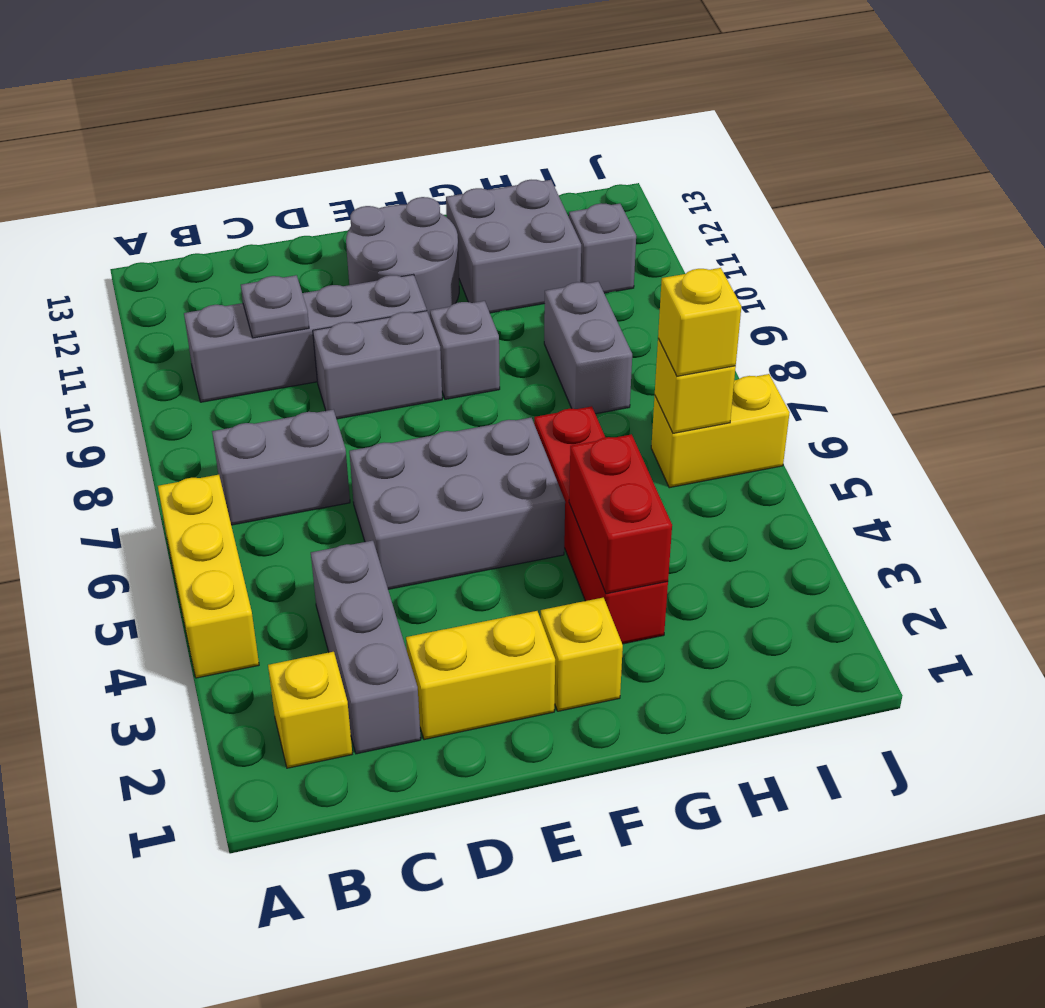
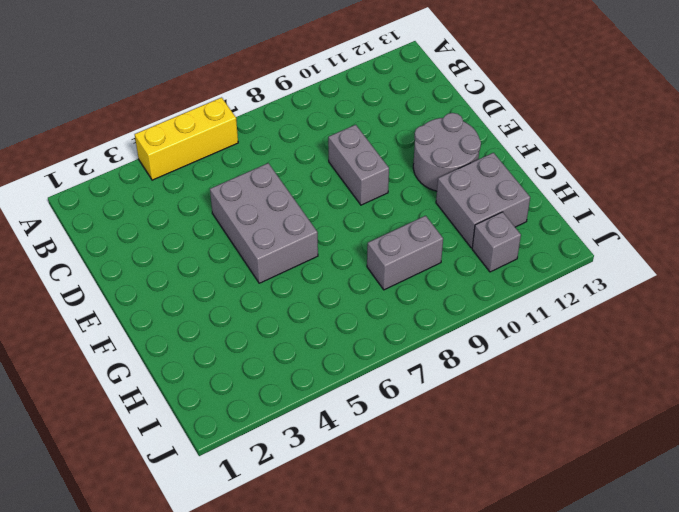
none -> yellow 1x1 brick [268,652,352,768]
none -> grey 1x2 brick [212,410,350,525]
none -> grey 1x4 brick [184,275,427,402]

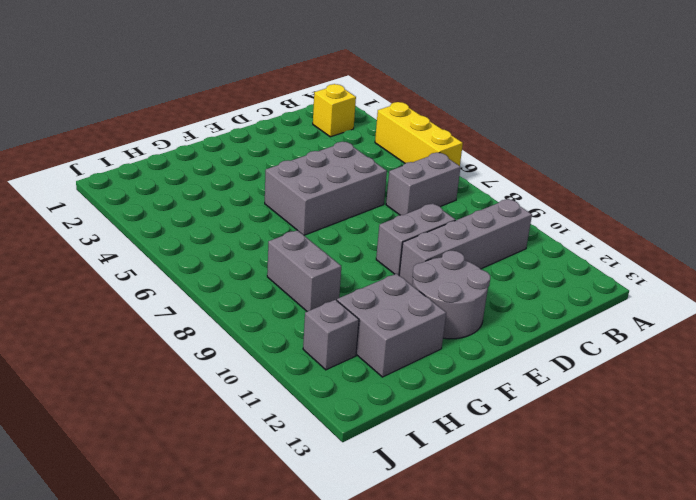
none -> grey 1x3 brick [311,541,421,754]
none -> yellow 1x2 brick [406,611,555,740]
none -> yellow 1x1 brick [541,598,623,711]

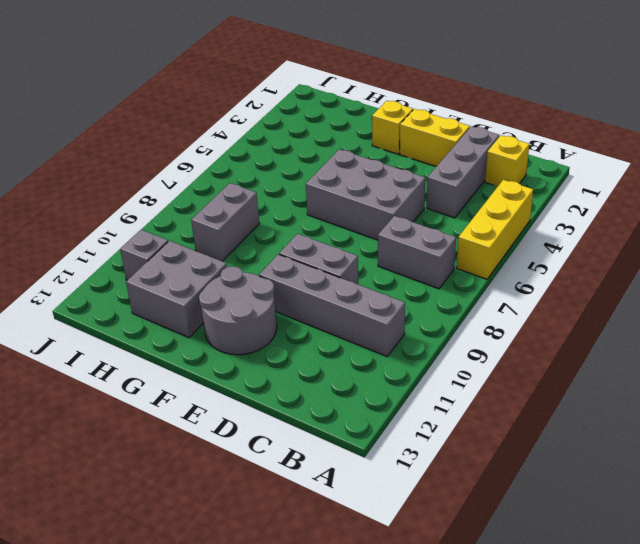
none -> grey 1x1 brick [430,301,500,399]
none -> red 1x4 brick [534,406,668,644]
none -> yellow 1x2 brick [651,374,790,488]

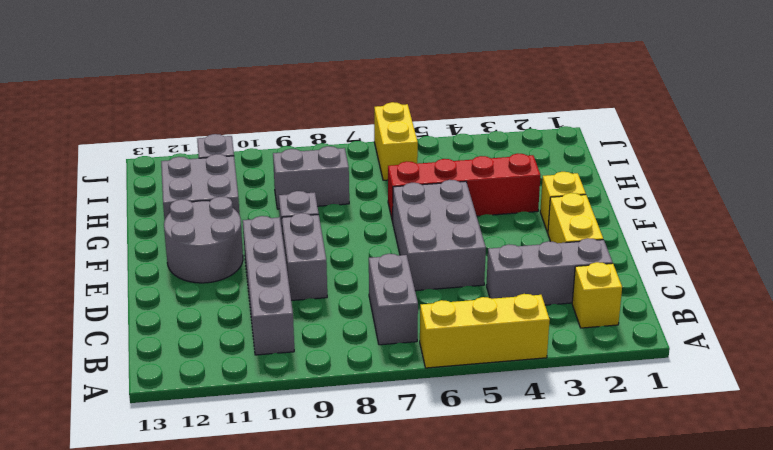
none -> grey 1x1 plate [241,275,309,338]
none -> red 1x2 brick [569,434,672,594]
none -> yellow 1x1 brick [655,339,736,433]

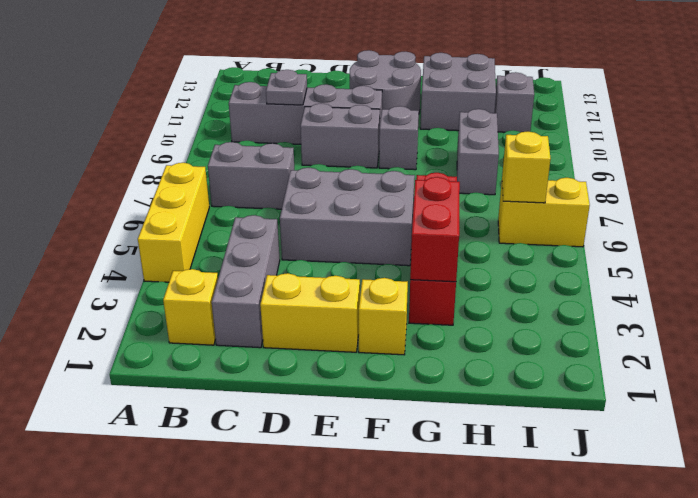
none -> yellow 1x1 brick [658,268,741,376]

